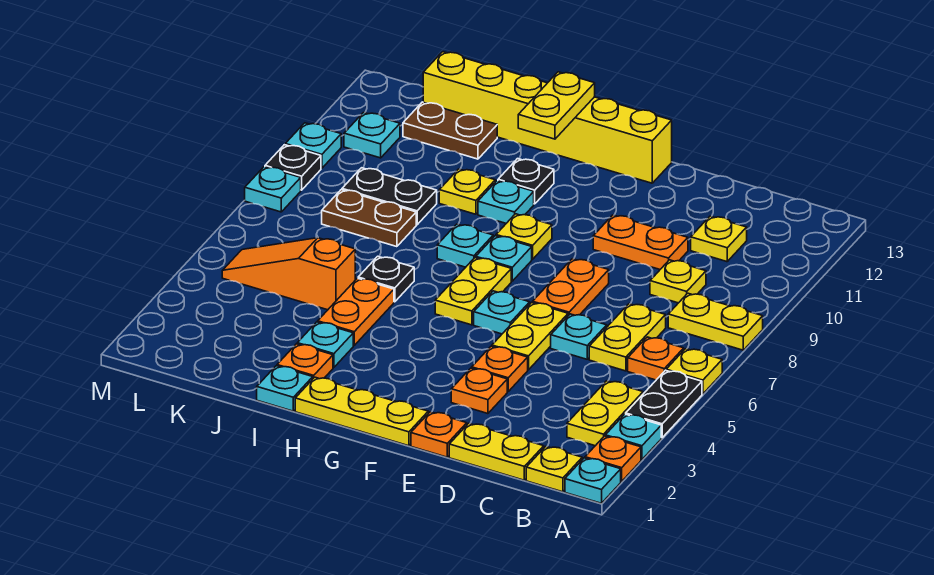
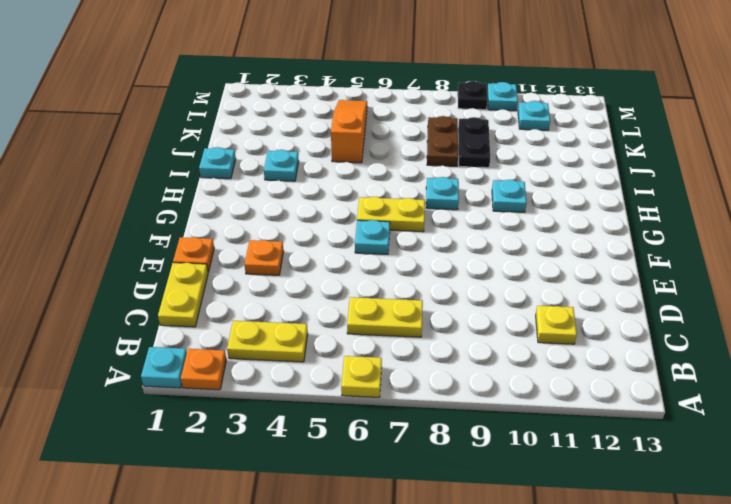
none -> cyan 1x1 plate [605,414,661,460]
none -> black 1x2 plate [626,370,702,438]
none -> yellow 1x2 plate [668,293,763,350]
none -> yellow 1x1 plate [526,446,582,492]

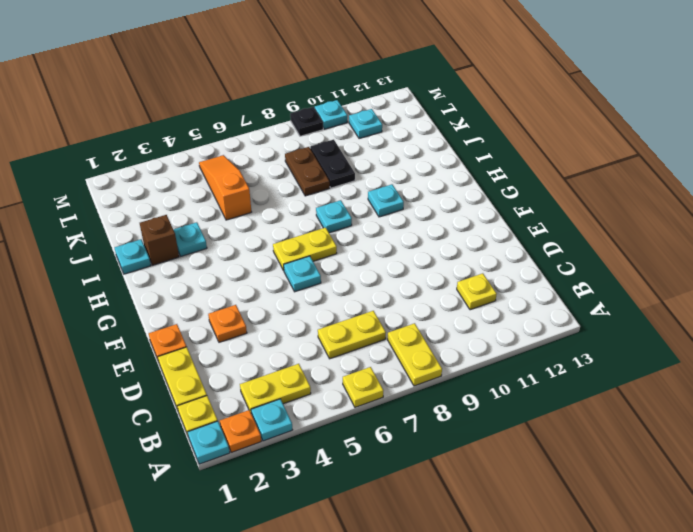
brown 1x1 brick [140,215,179,265] -> orange 1x1 plate [277,344,333,379]
none -> black 1x2 plate [626,370,702,438]
none -> orange 1x1 plate [628,337,684,380]
none -> yellow 1x1 plate [650,260,706,303]
none -> cyan 1x1 plate [551,314,607,359]

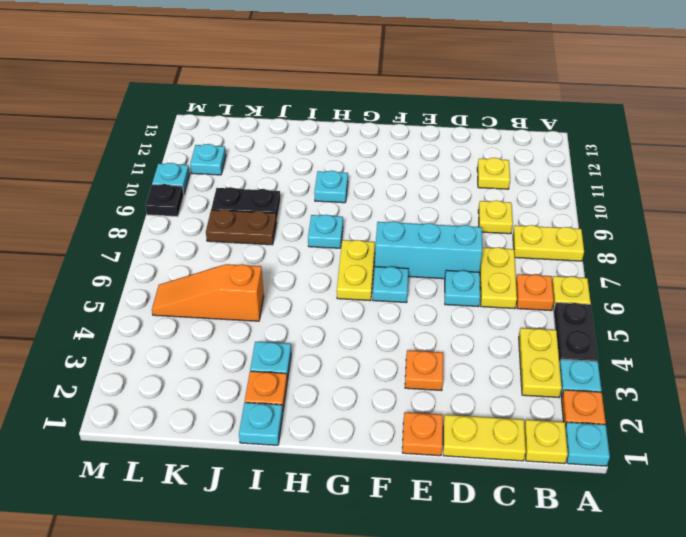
cyan 1x3 brick [375,221,482,279] -> orange 1x2 plate [533,259,609,316]
none -> orange 1x2 plate [593,215,688,269]
none -> orange 1x1 plate [472,346,528,392]
none -> yellow 1x2 plate [492,302,568,370]
none -> yellow 1x3 plate [295,377,428,446]

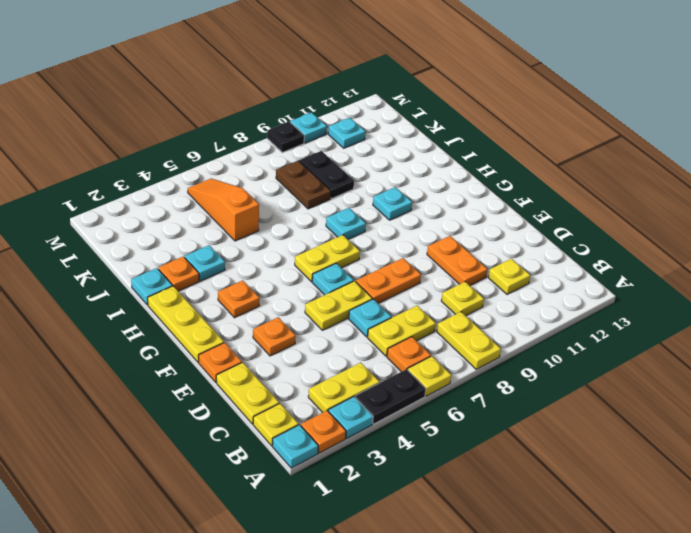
orange 1x1 plate [218,280,260,318] -> orange 1x1 plate moved to [472,346,528,392]
none -> yellow 1x6 brick [423,52,672,183]
none -> cyan 1x1 plate [476,236,532,281]
none -> yellow 1x1 plate [496,214,552,259]
none -> black 1x1 plate [498,159,554,204]

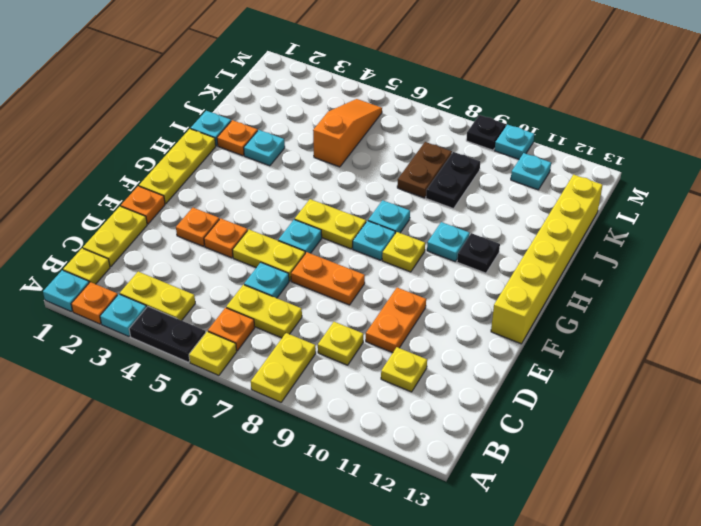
none -> orange 1x2 plate [318,278,394,345]
none -> black 1x1 plate [358,256,414,302]
none -> yellow 1x1 plate [439,169,495,214]
none -> brown 1x2 plate [403,102,497,159]

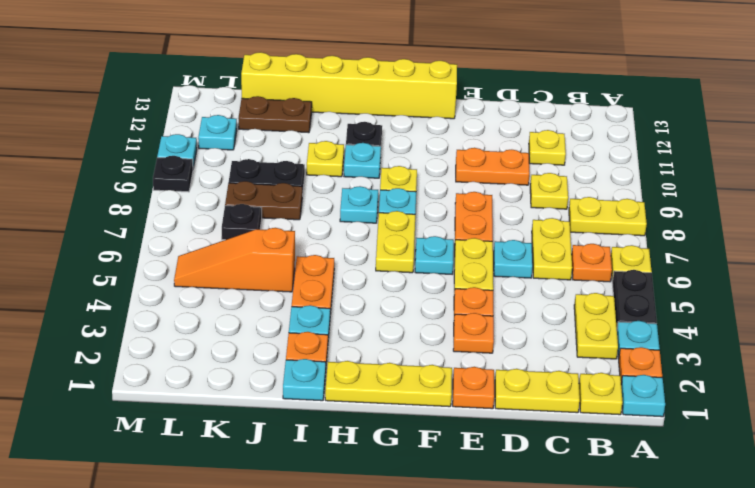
black 1x1 plate [222,204,262,240] -> black 1x1 plate moved to [358,256,414,302]
none -> cyan 1x1 plate [245,167,301,212]
none -> yellow 1x2 plate [518,72,595,139]

